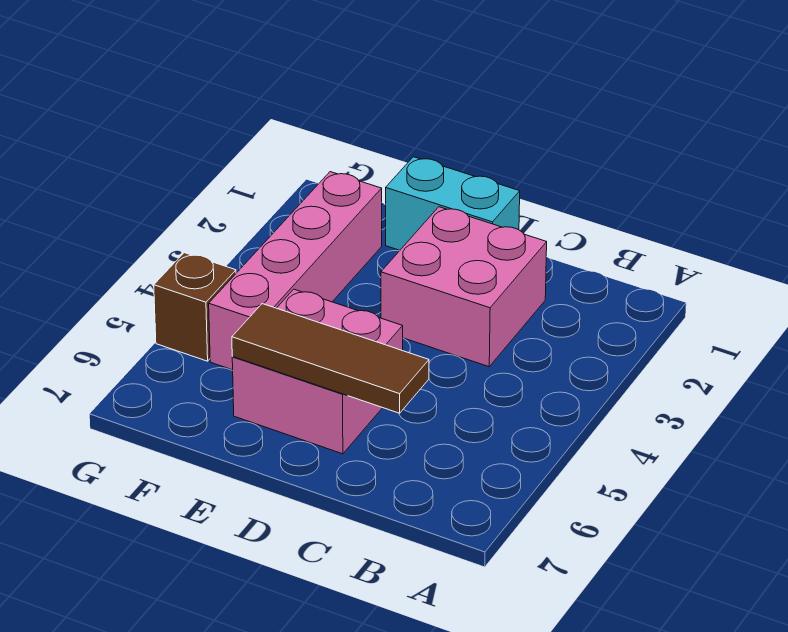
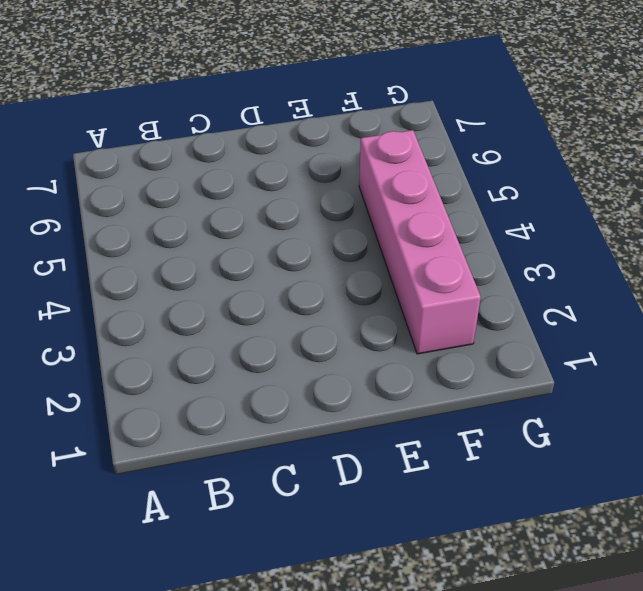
none -> pink 2x2 brick [381,207,547,367]
none -> cyan 1x2 brick [386,157,520,250]

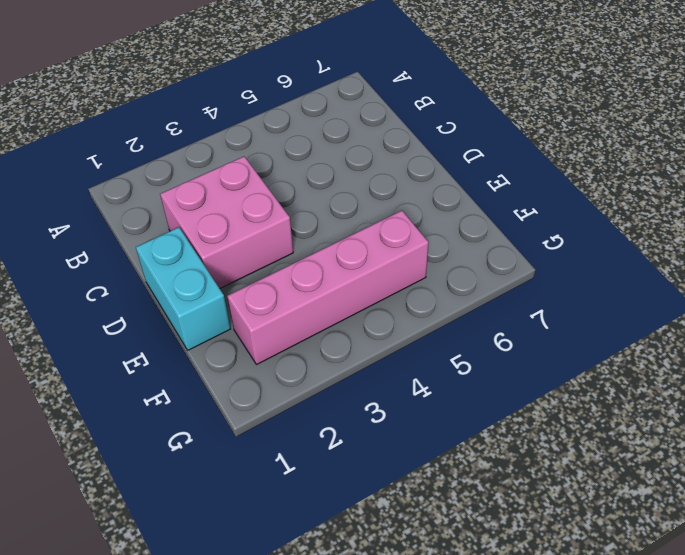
none -> pink 2x2 brick [232,289,403,454]
none -> brown 1x1 brick [154,253,236,361]

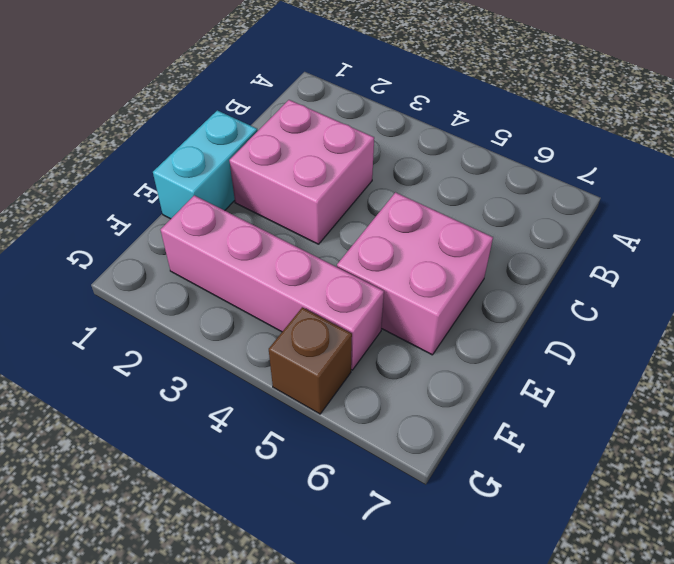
none -> brown 1x3 tile [232,304,429,413]

